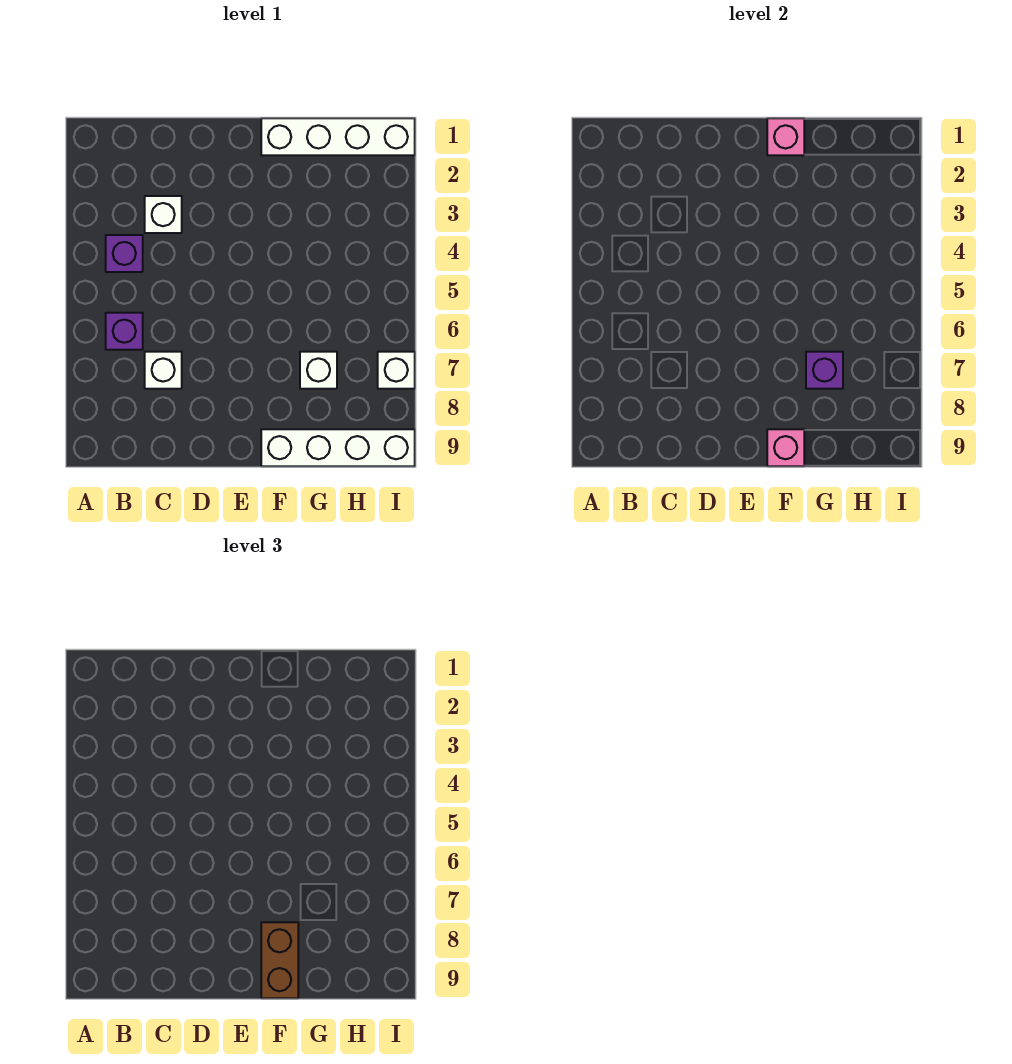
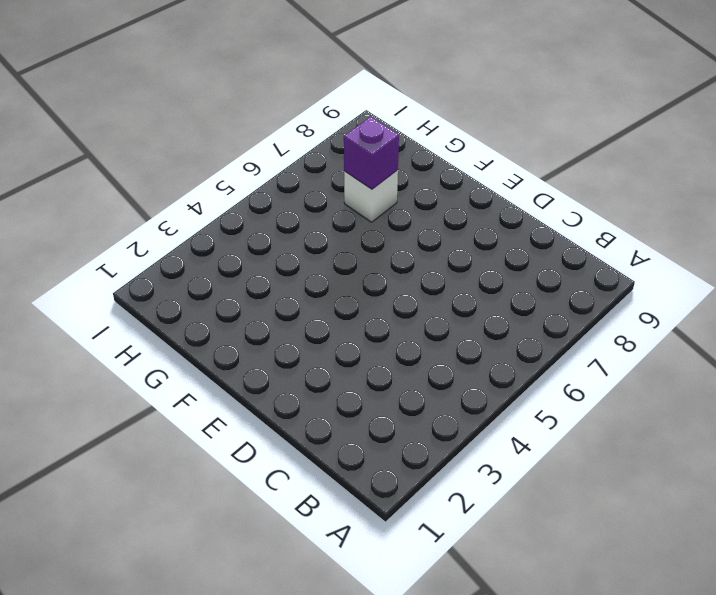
none -> purple 1x1 brick [106,235,143,272]
none -> purple 1x1 brick [106,313,143,350]
none -> white 1x1 brick [145,196,182,233]

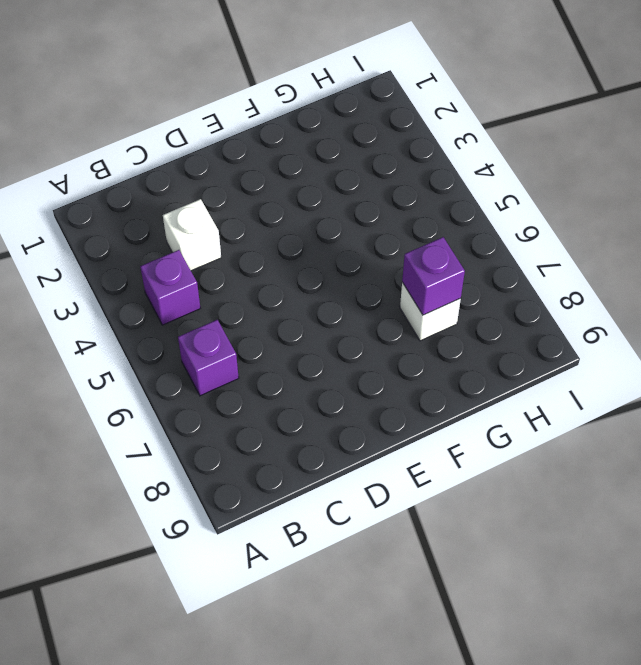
none -> white 1x1 brick [145,352,182,389]
none -> white 1x4 brick [261,118,415,155]
none -> white 1x4 brick [261,429,415,466]

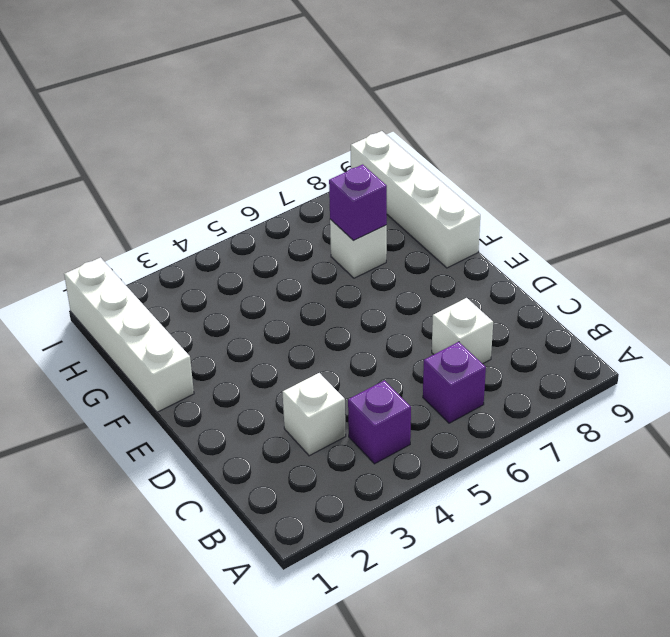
none -> white 1x1 brick [378,352,415,389]
none -> pink 1x1 brick [767,118,804,155]
none -> pink 1x1 brick [767,429,804,466]

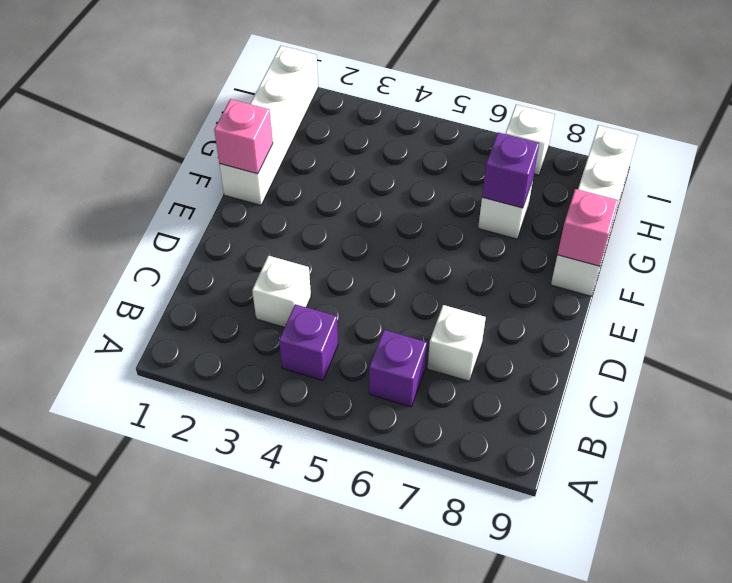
none -> brown 1x2 brick [261,922,298,998]

